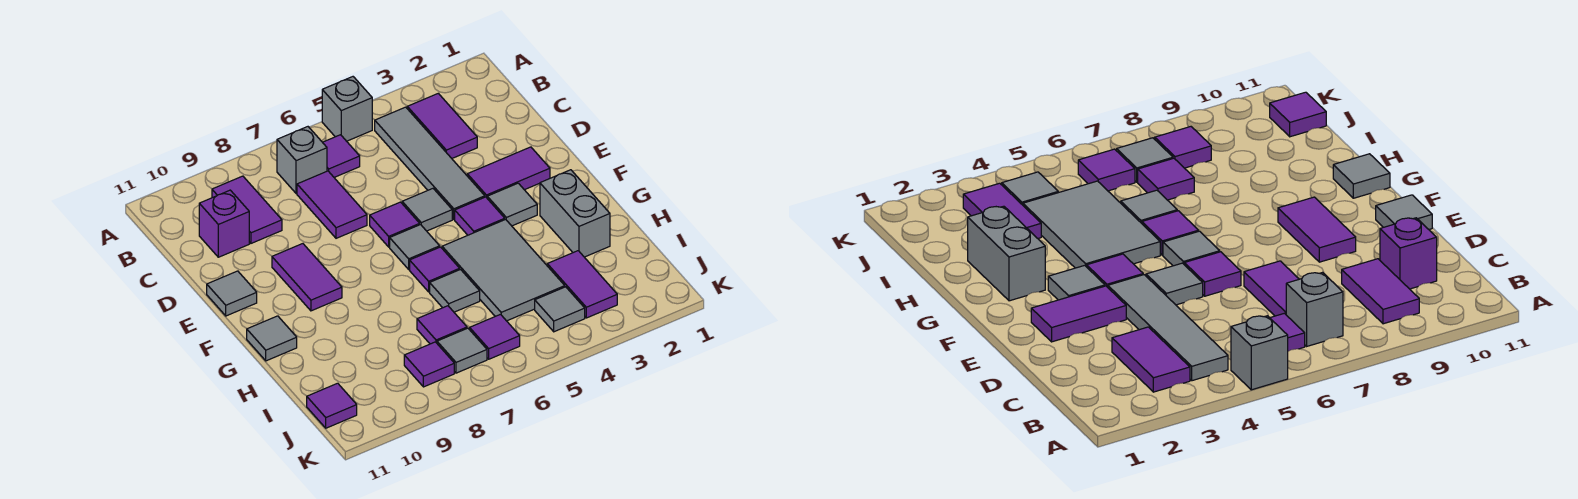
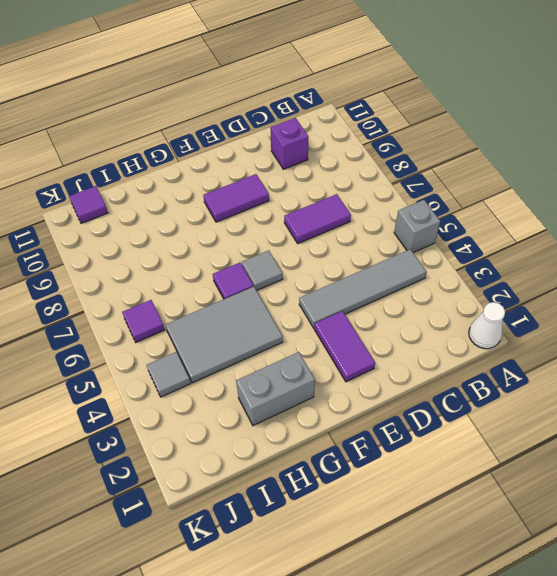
white 1x1 cone [469,302,505,349] -> none
none -> purple 1x2 tile [407,93,477,158]
none -> purple 1x1 tile [323,135,360,177]
none -> grey 1x1 brick [277,127,327,193]

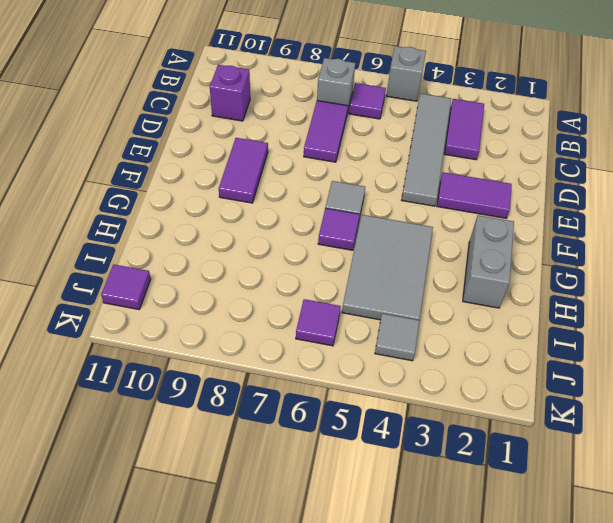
none -> purple 1x2 tile [212,176,282,243]
none -> grey 1x1 tile [402,189,452,231]
none -> purple 1x1 tile [370,202,420,247]

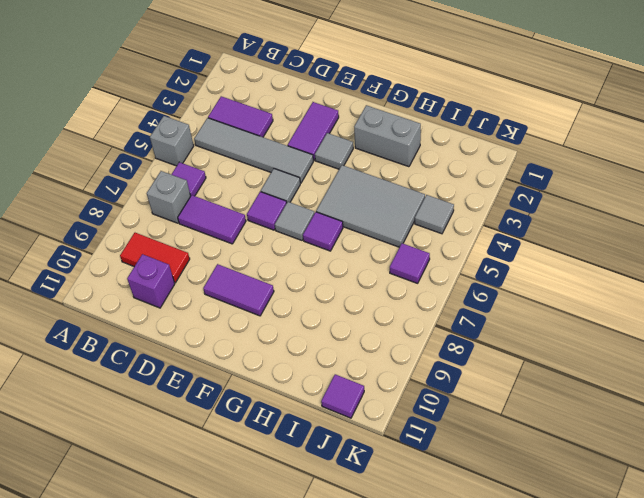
red 1x2 tile [120,233,190,283] -> purple 1x2 tile [212,176,282,243]
none -> grey 1x1 tile [207,271,257,316]
none -> purple 1x1 tile [455,197,505,235]
none -> grey 1x1 tile [247,316,297,361]

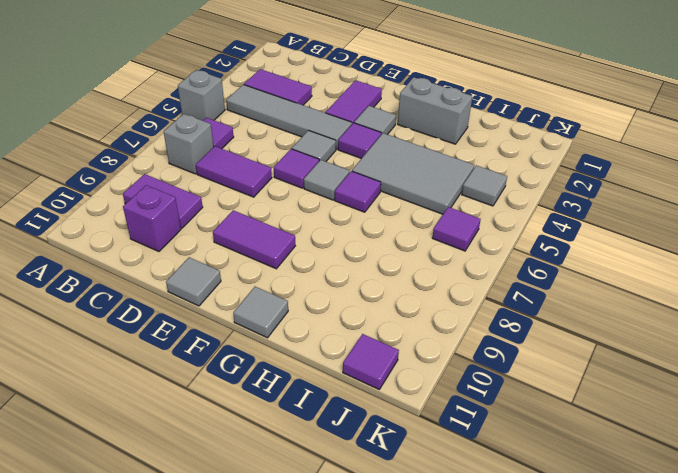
none -> grey 1x1 tile [430,270,480,312]
none -> purple 1x2 tile [547,251,617,318]
none -> purple 1x1 tile [417,306,467,344]

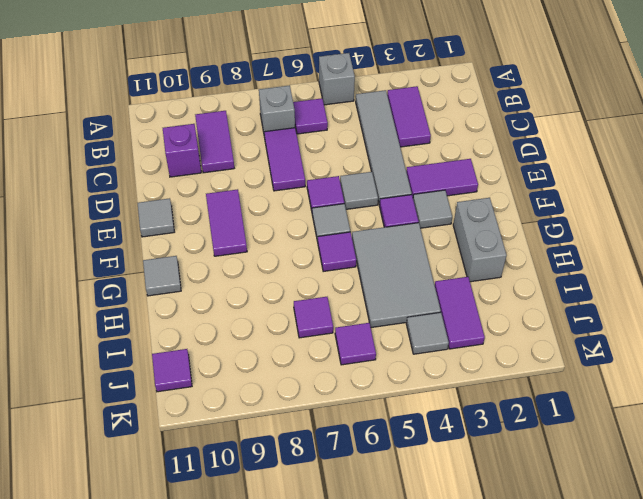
none -> grey 1x1 tile [430,270,480,312]
none -> grey 1x1 tile [437,328,487,373]
none -> purple 1x1 tile [404,342,454,387]

